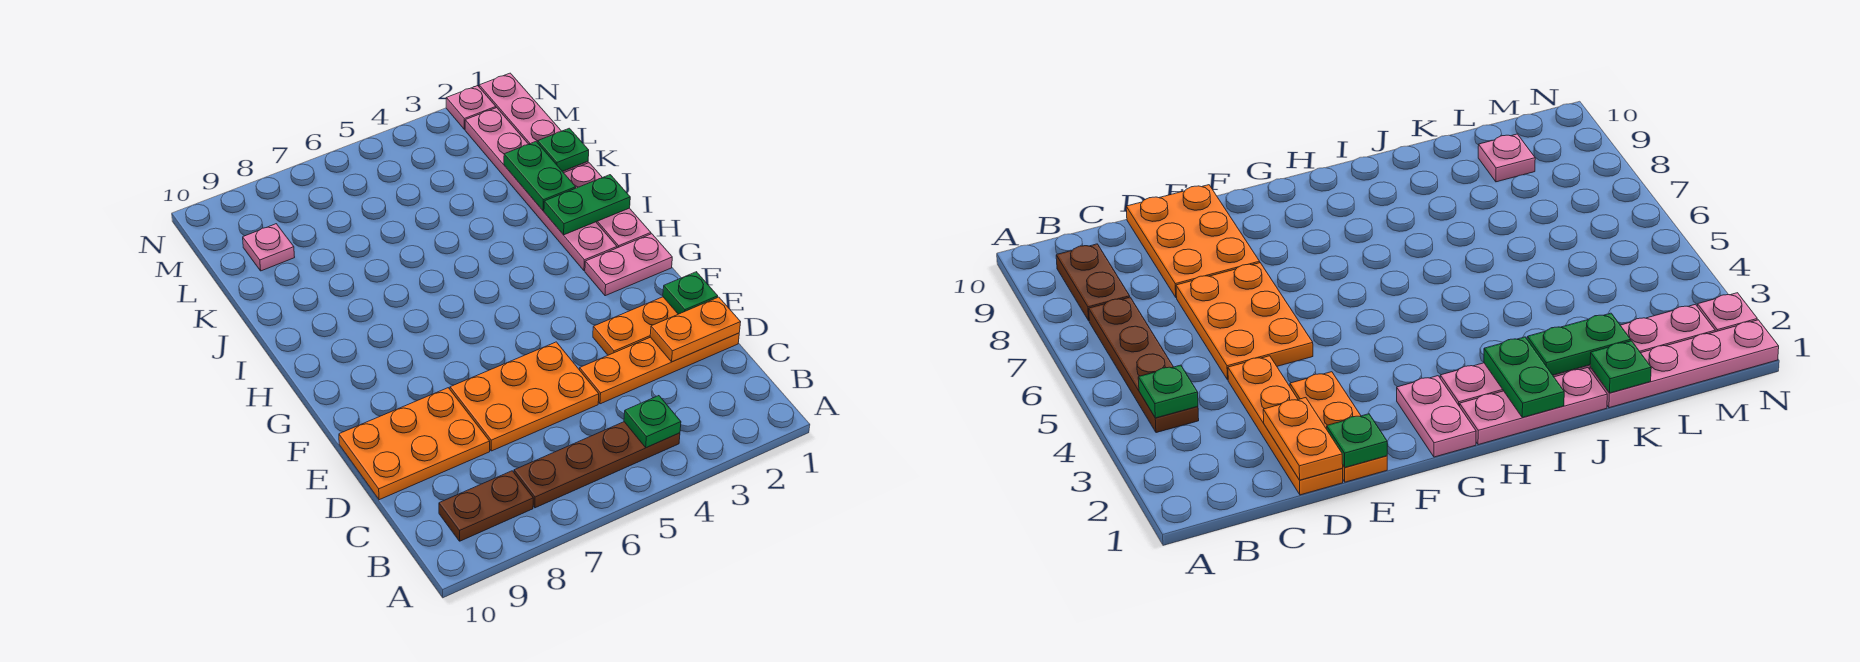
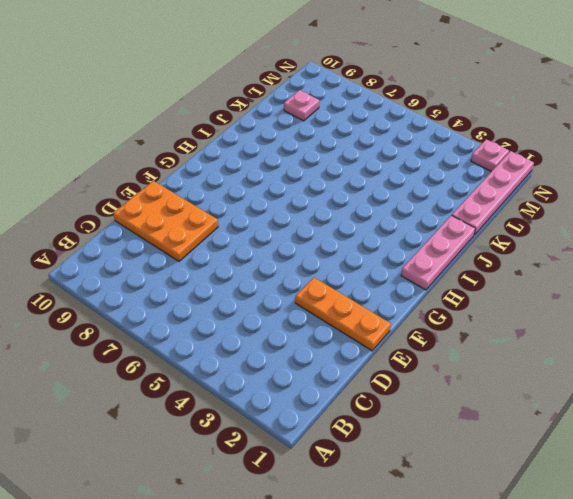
none -> brown 1x4 plate [514,422,680,508]
none -> brown 1x2 plate [439,471,533,541]
none -> orange 1x4 plate [580,333,739,404]

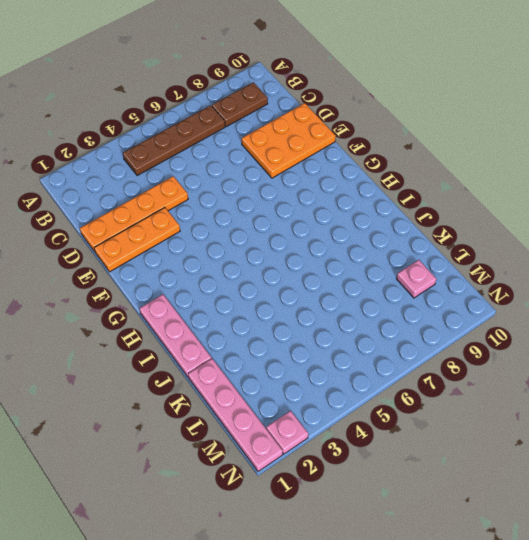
none -> orange 2x3 plate [450,342,599,451]
none -> pink 1x2 plate [585,234,672,296]
none -> pink 1x6 plate [465,108,617,271]

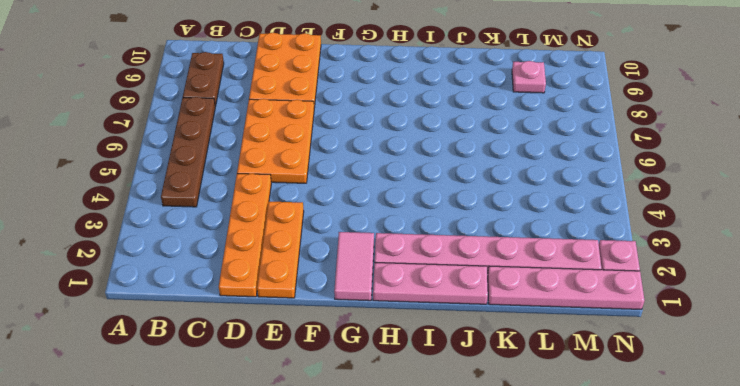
pink 1x2 tile [334,232,374,301] -> pink 1x2 plate [585,234,672,296]
none -> green 1x1 plate [624,396,681,448]
none -> orange 1x2 plate [650,297,741,362]
none -> green 1x1 plate [663,272,718,314]

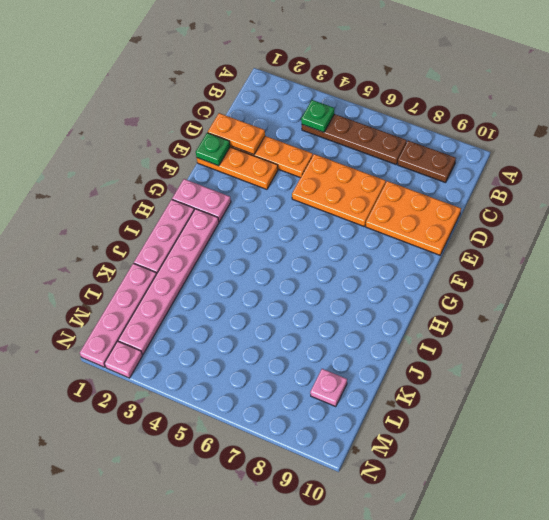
none -> green 1x2 plate [544,175,630,235]
none -> green 1x2 plate [504,142,576,211]
none -> green 1x1 plate [538,128,589,171]

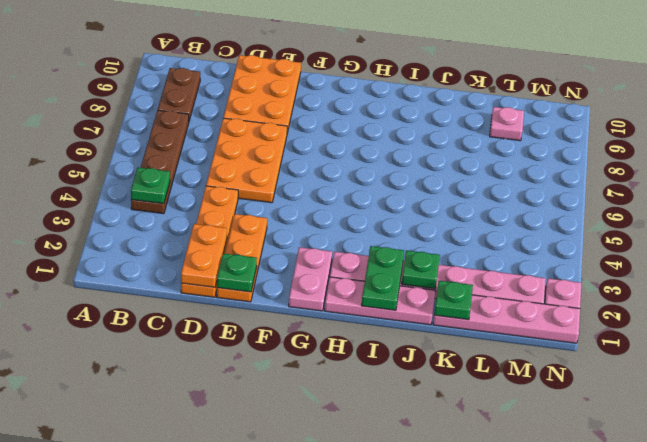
green 1x1 plate [402,251,440,289] -> green 1x2 plate [504,142,576,211]

